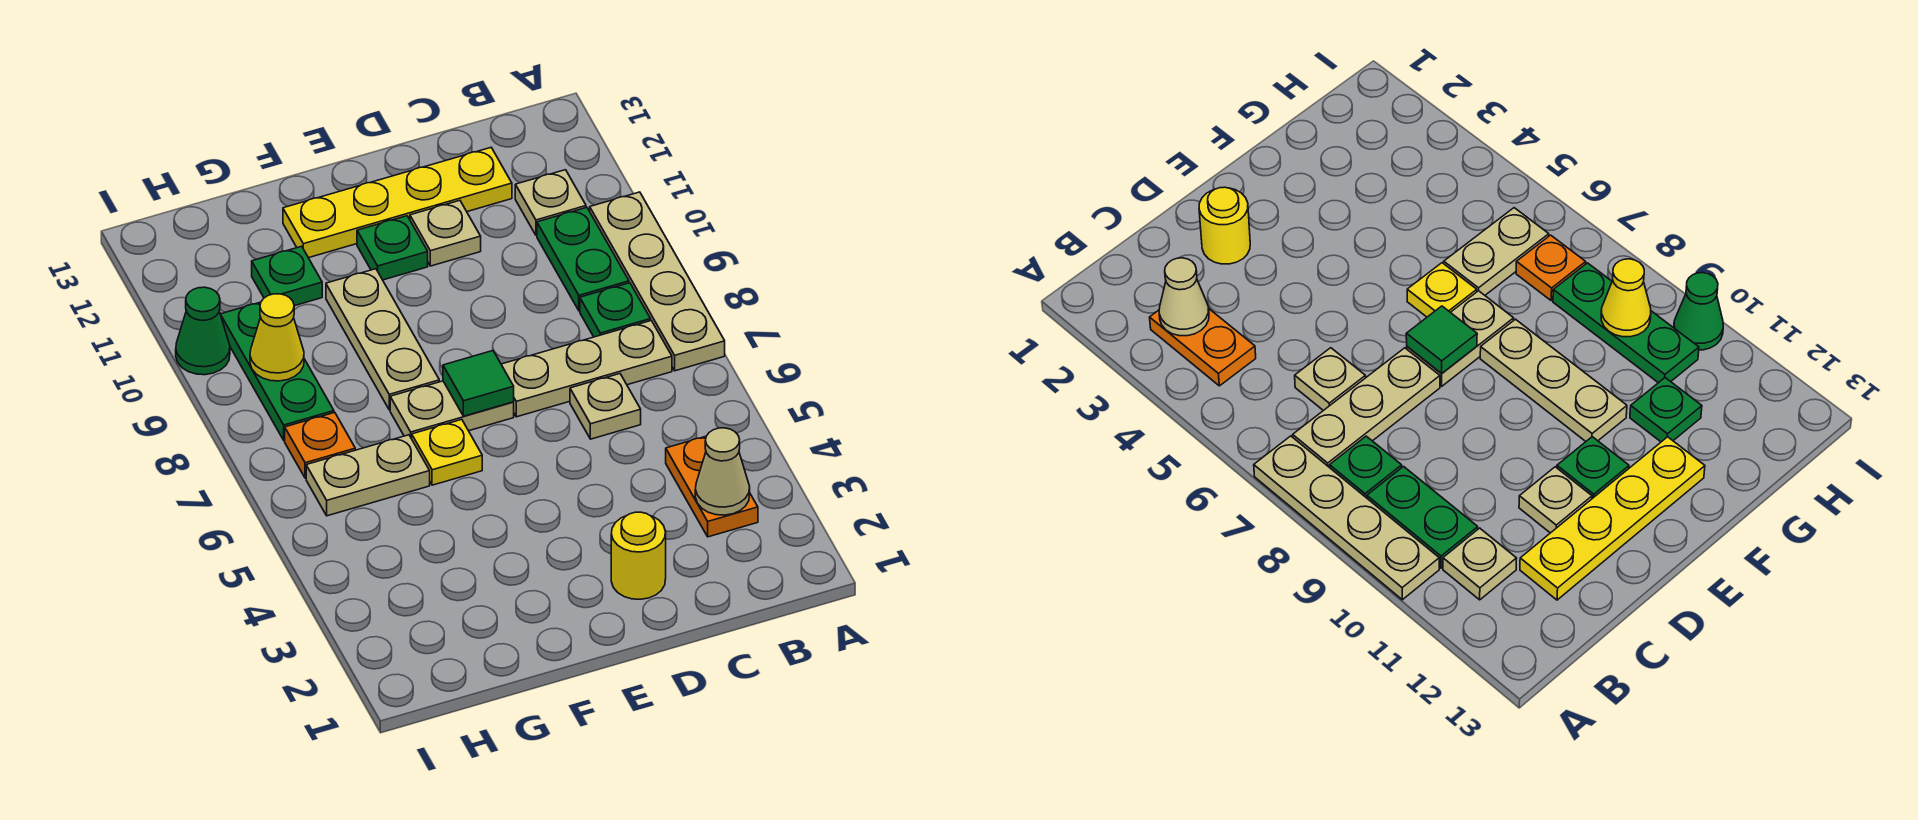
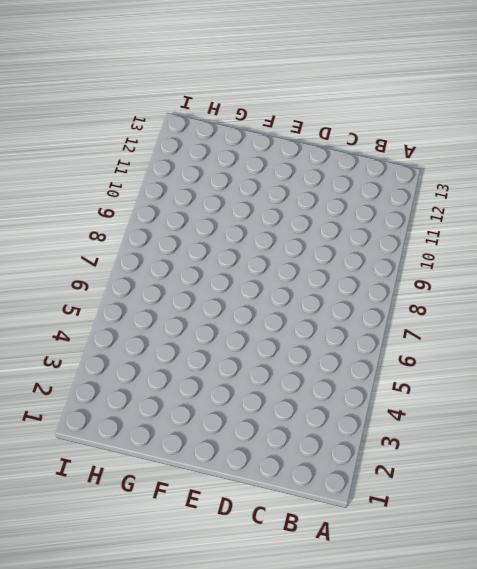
none -> tan 1x4 plate [590,192,725,371]
none -> orange 1x2 plate [666,436,758,537]
none -> tan 1x3 plate [501,321,672,417]

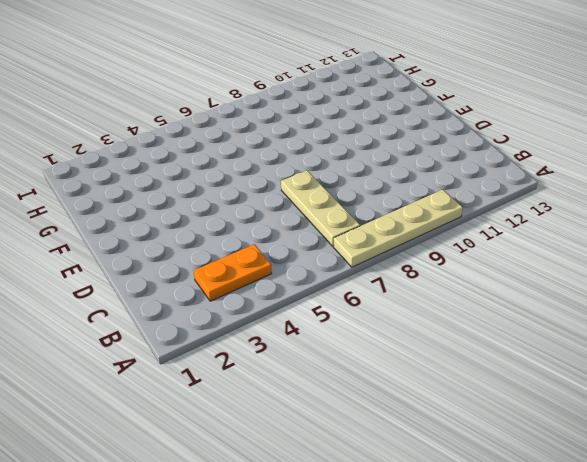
none -> green 1x1 plate [580,283,651,337]
none -> green 1x2 plate [537,208,629,311]
none -> tan 1x1 plate [515,170,586,235]

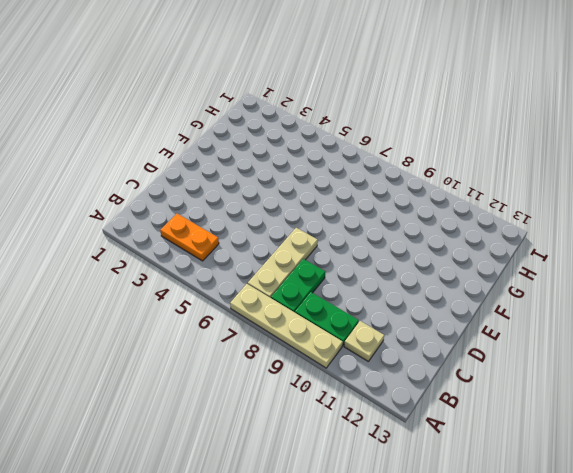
green 1x2 plate [271,259,325,312] -> green 1x1 plate [580,283,651,337]
none -> tan 1x1 plate [570,374,641,439]
none -> yellow 1x4 plate [283,148,512,258]
none -> yellow 1x1 round brick [611,512,666,599]

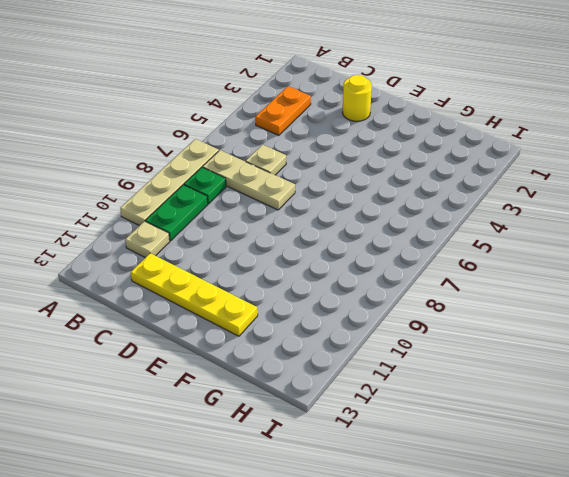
none -> tan 1x1 plate [410,200,481,266]
none -> tan 1x2 plate [390,381,514,439]
none -> green 1x1 plate [357,216,428,280]

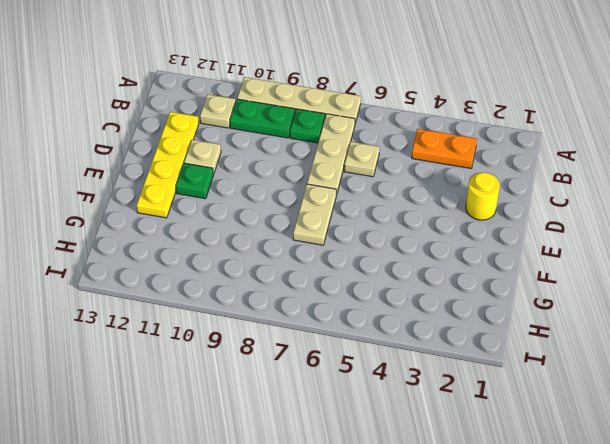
none -> yellow 1x1 plate [412,420,482,485]
none -> tan 1x3 plate [326,269,439,410]
none -> tan 1x2 plate [306,435,430,516]

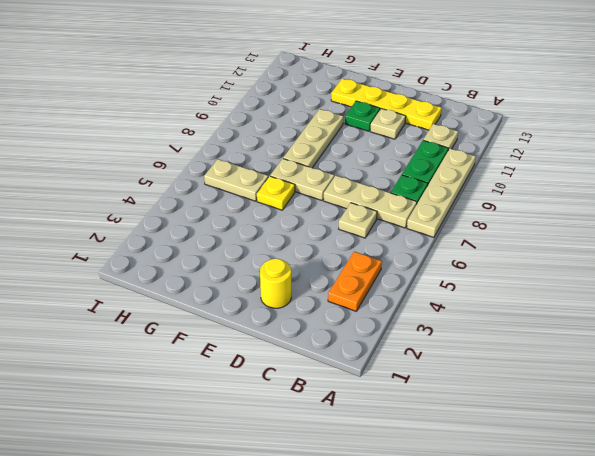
none -> green 1x1 plate [252,246,322,306]
none -> orange 1x1 plate [285,413,355,478]
none -> green 1x3 plate [220,302,334,440]

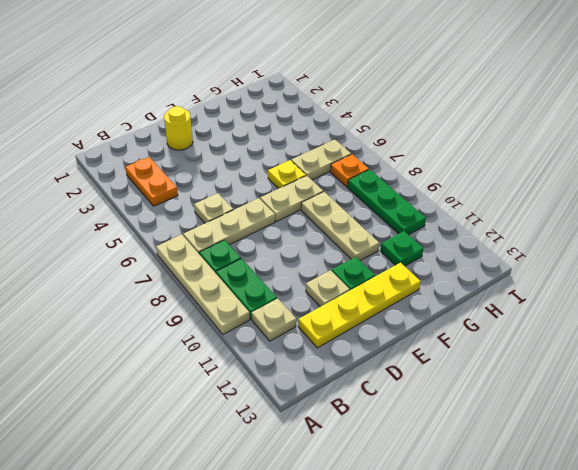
none -> green 1x1 cone [176,287,230,375]
none -> tan 1x1 cone [695,428,750,515]
none -> green 1x1 tile [443,351,514,416]

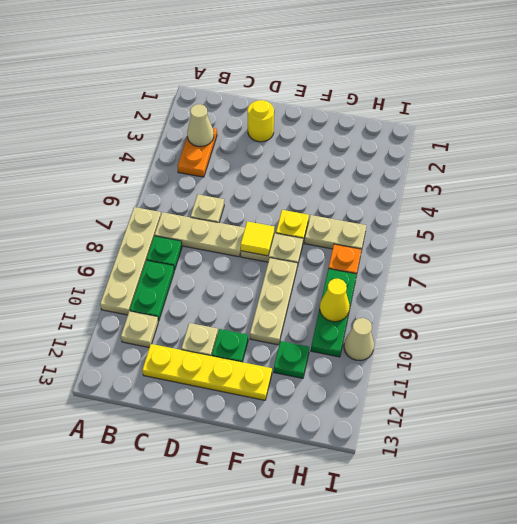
yellow 1x1 tile [241,221,274,256] -> green 1x1 tile [443,351,514,416]
tan 1x1 cone [344,318,374,361] -> green 1x1 cone [176,287,230,375]

